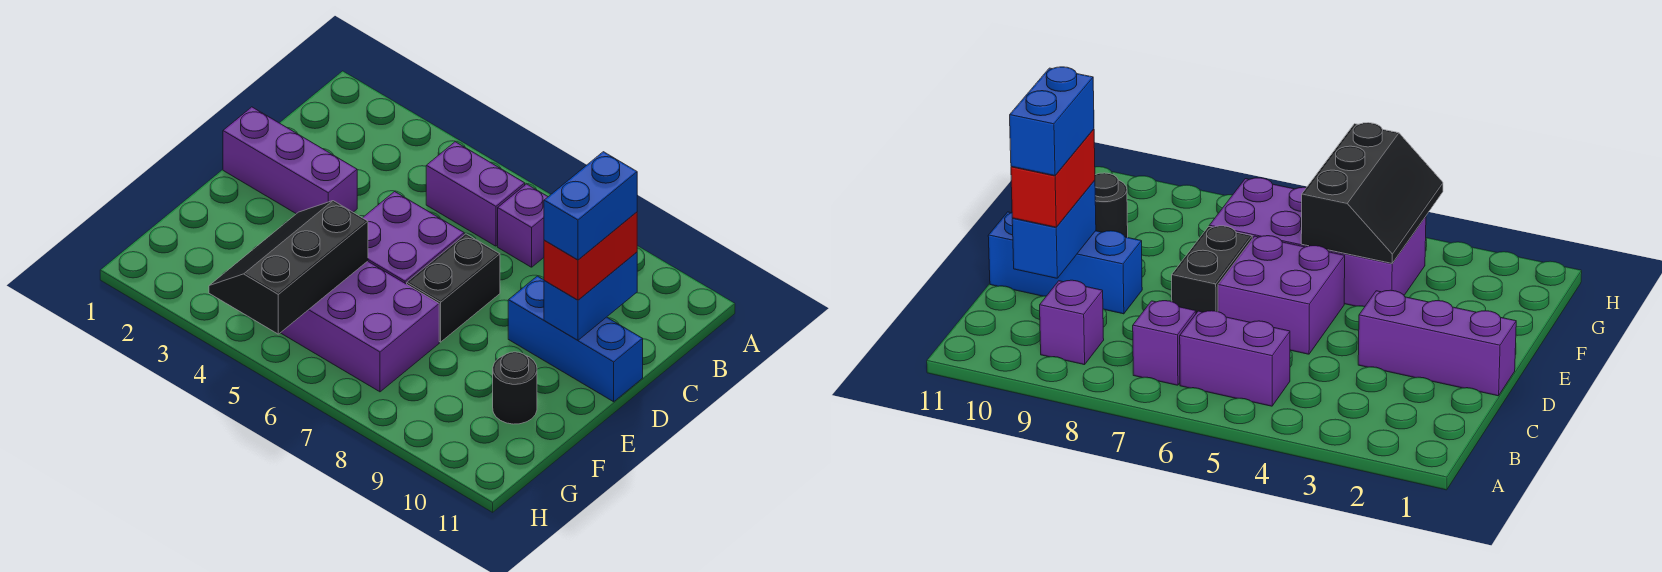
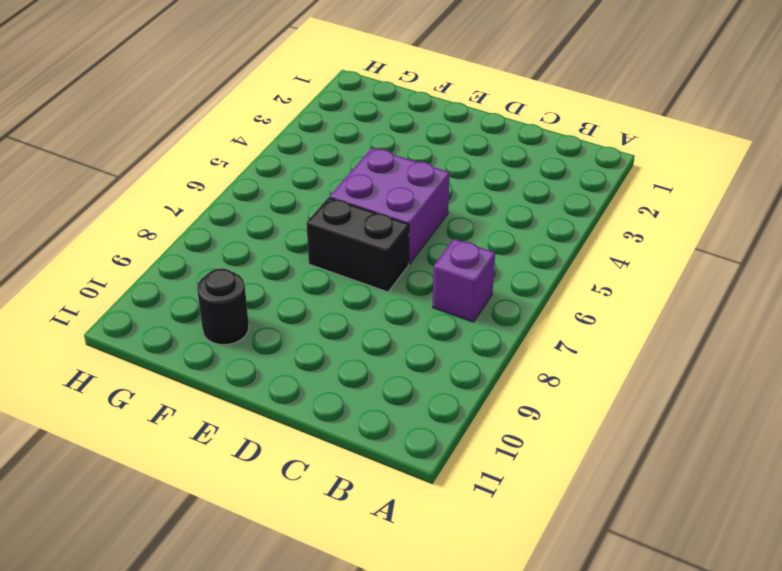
none -> purple 1x2 brick [426,142,525,246]
none -> purple 1x1 brick [1040,280,1104,365]
none -> purple 1x3 brick [223,107,357,214]

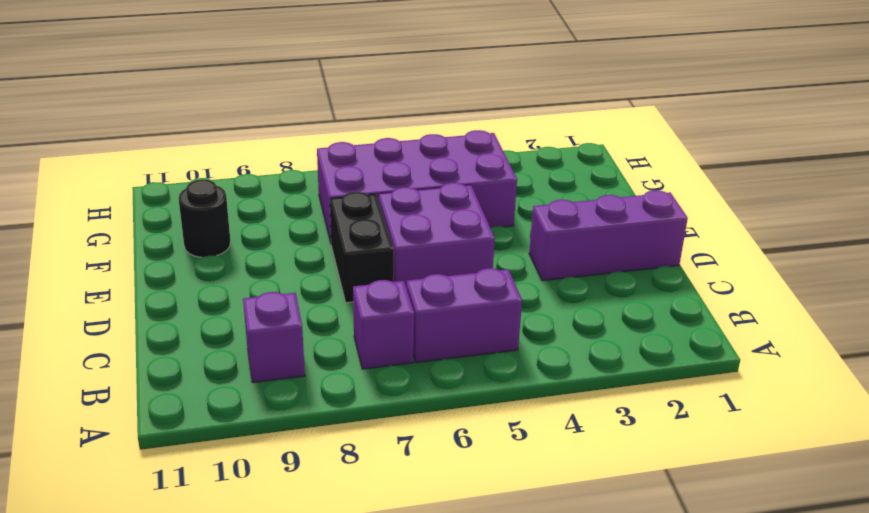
none -> blue 1x3 brick [508,276,643,402]
none -> blue 1x2 brick [544,252,637,340]
none -> black 2x3 slope [209,201,368,334]

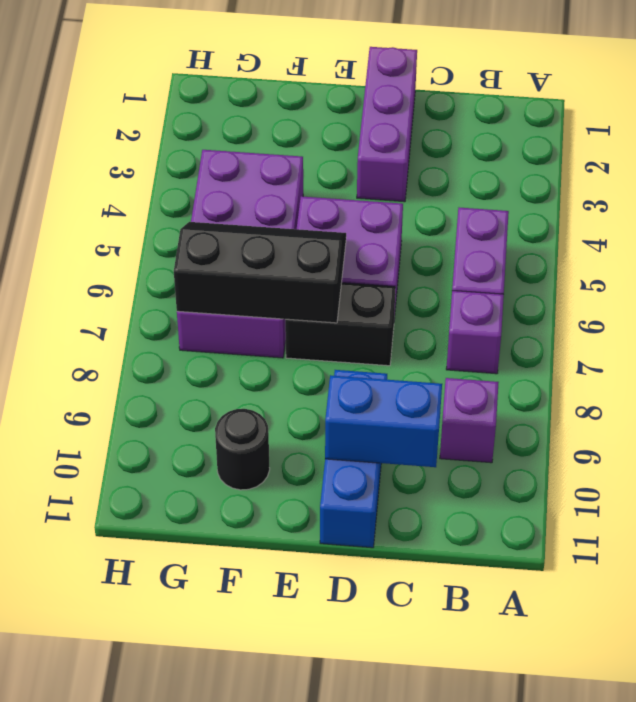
black 2x3 slope [174,222,346,323] -> black 2x3 slope moved to [209,201,368,334]
none -> red 1x2 brick [544,212,637,300]
none -> blue 1x2 brick [544,152,637,260]

